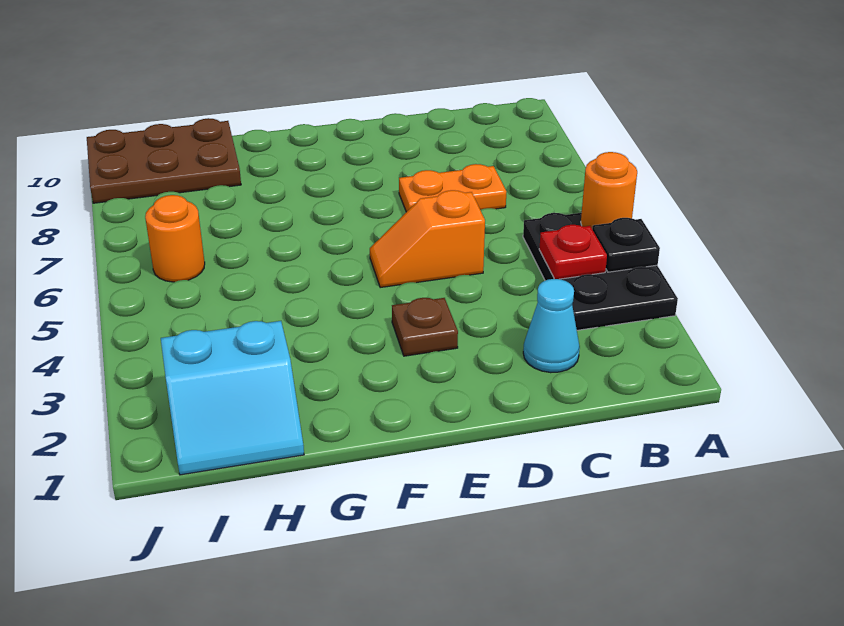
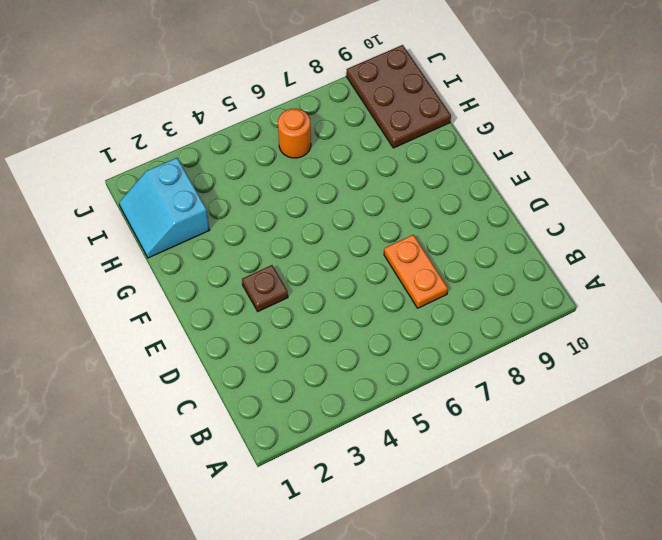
none -> black 2x3 plate [523,212,678,330]
none -> cyan 1x1 cone [523,279,580,373]

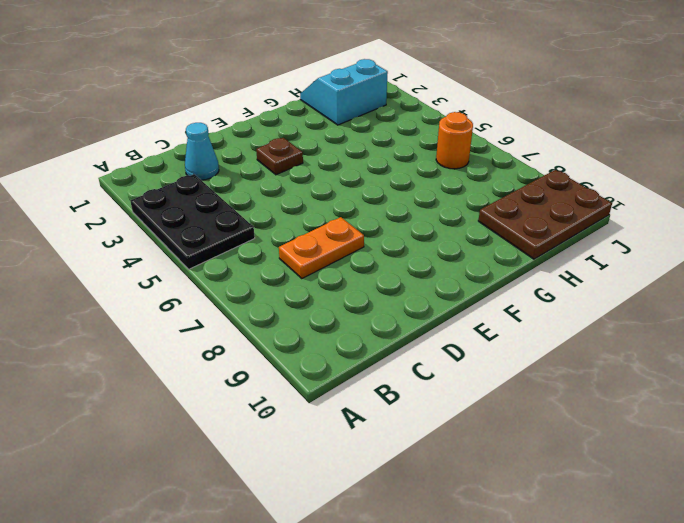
none -> orange 1x2 slope [370,190,485,288]
none -> black 1x1 plate [592,218,660,272]

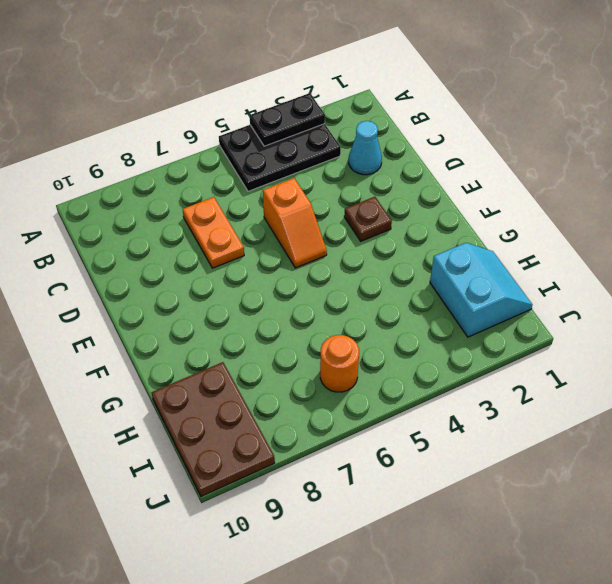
black 1x2 plate [250,93,325,146] -> black 1x1 plate [592,218,660,272]
none -> orange 1x1 round brick [581,152,637,228]
none -> red 1x1 plate [539,225,607,279]

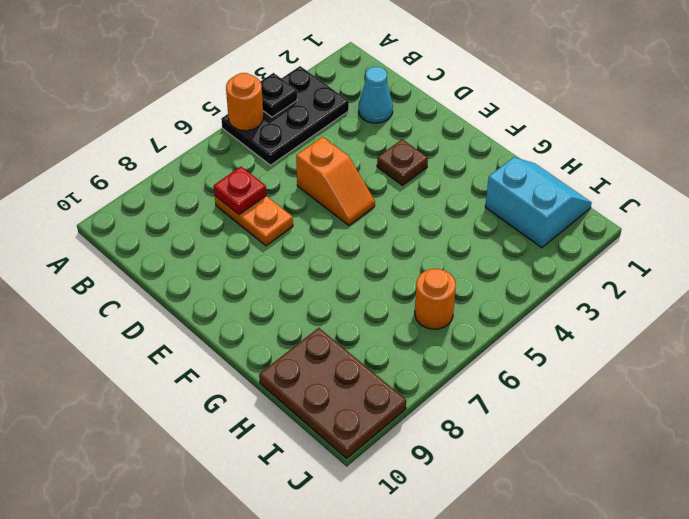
red 1x1 plate [214,167,266,215] -> red 1x1 plate moved to [539,225,607,279]

